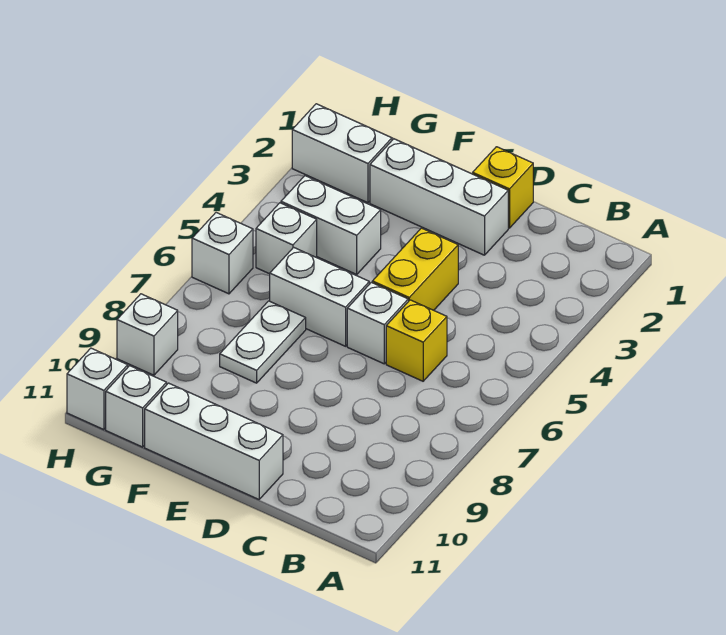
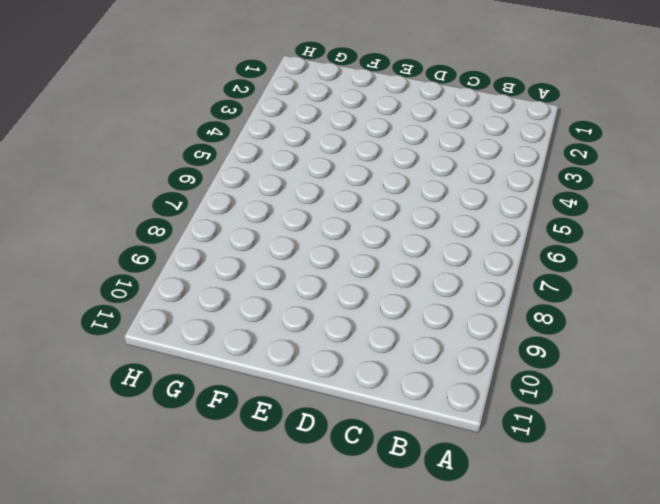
none -> yellow 1x1 brick [386,300,447,381]
none -> yellow 1x1 brick [473,147,533,228]
none -> white 1x3 brick [370,139,508,255]

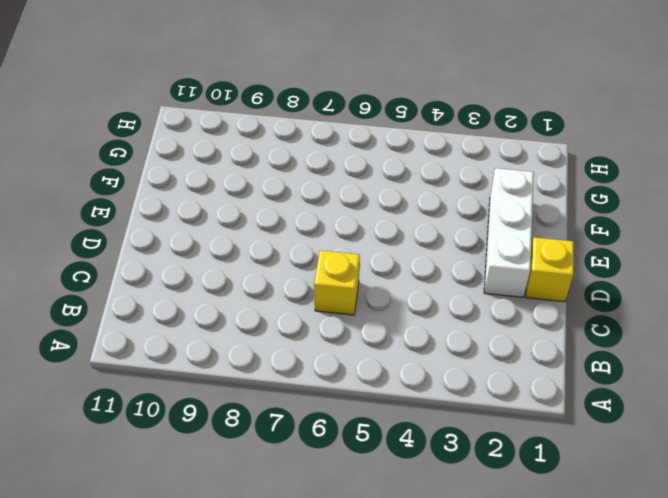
none -> yellow 1x2 brick [372,228,458,310]
none -> white 1x1 brick [347,282,408,364]
none -> white 1x3 brick [145,383,283,499]

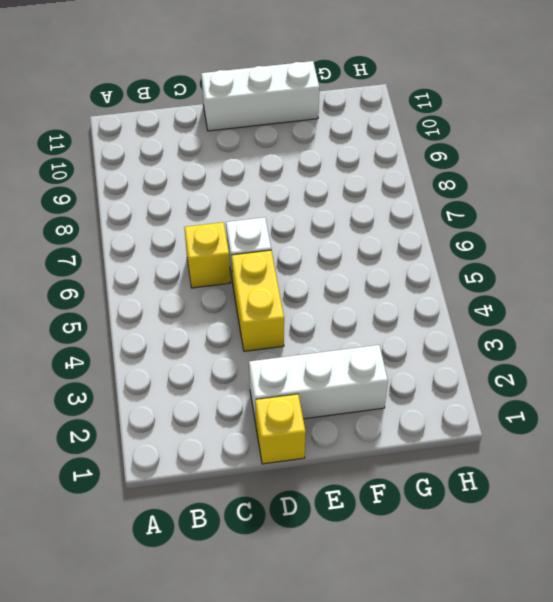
none -> white 1x2 brick [270,247,369,346]
none -> white 1x2 brick [281,176,381,274]
none -> white 1x2 plate [220,301,306,383]

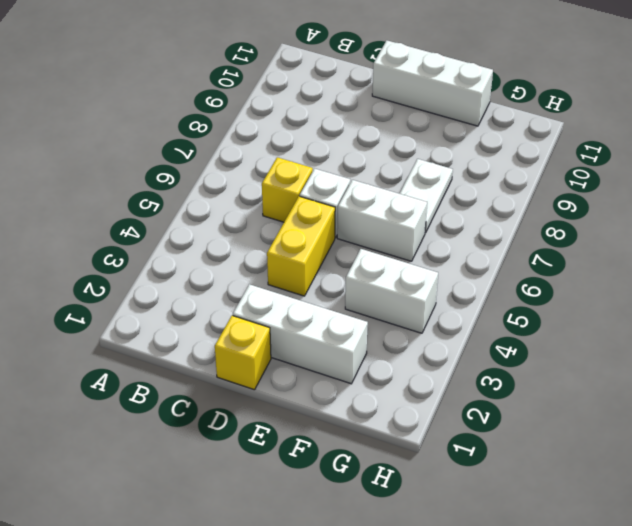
none -> white 1x2 brick [292,104,392,203]
none -> white 1x1 brick [256,203,317,274]
none -> white 1x1 brick [106,366,167,447]

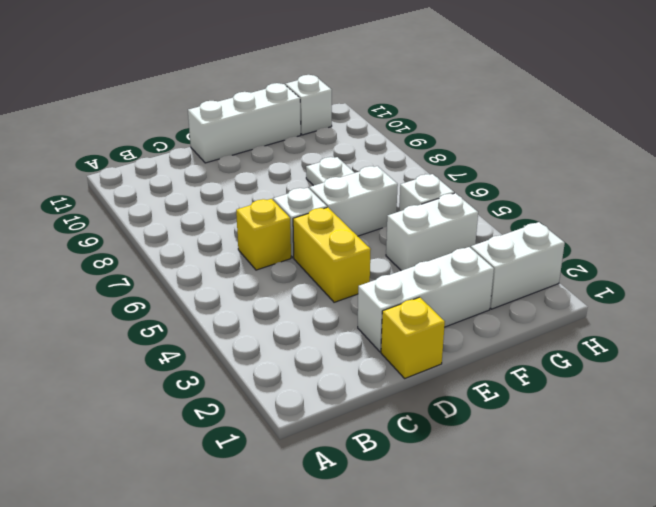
none -> white 1x1 brick [192,213,253,294]
none -> white 1x1 brick [117,294,178,375]
none -> white 1x1 brick [67,348,128,430]

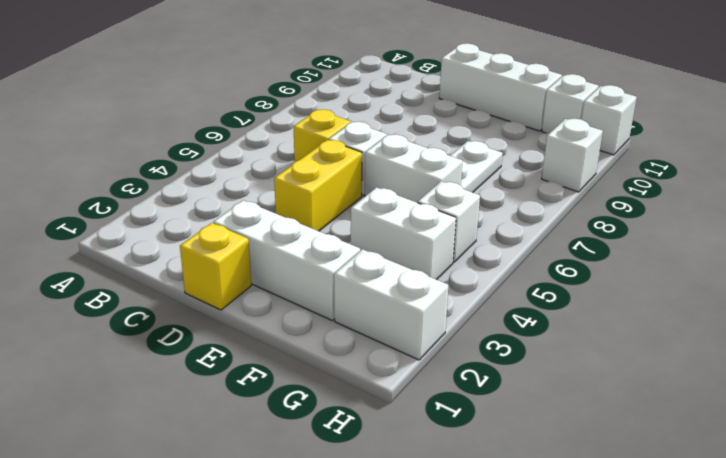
none -> white 1x1 brick [192,213,253,294]

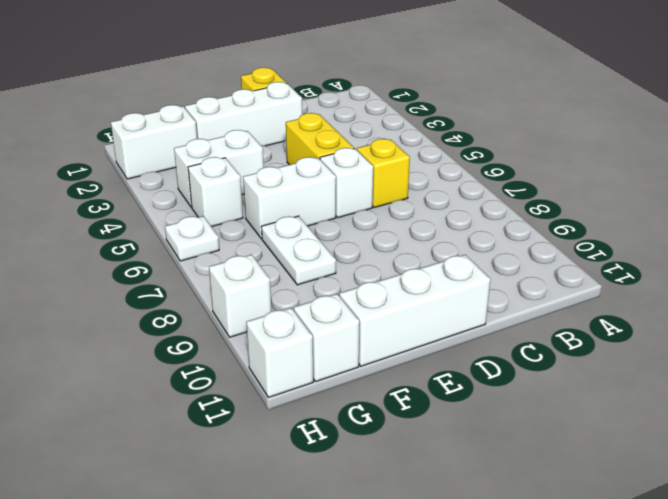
white 1x1 plate [165,216,219,261] -> white 1x1 brick [192,213,253,294]

